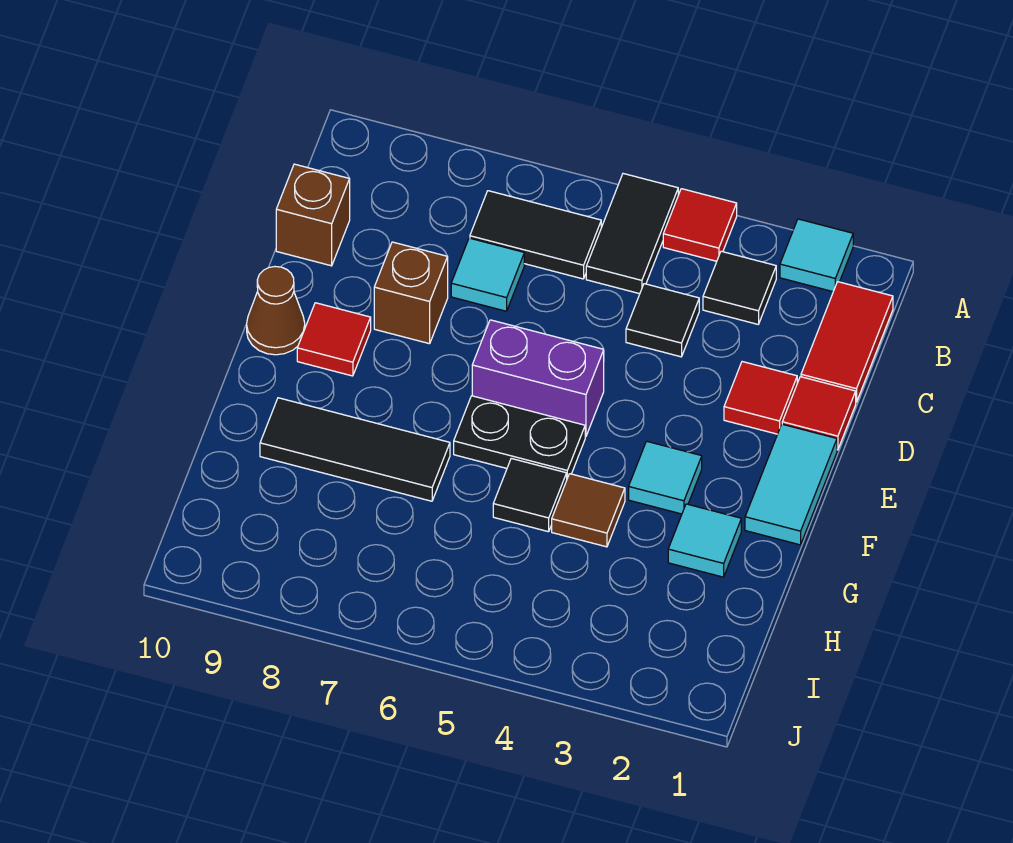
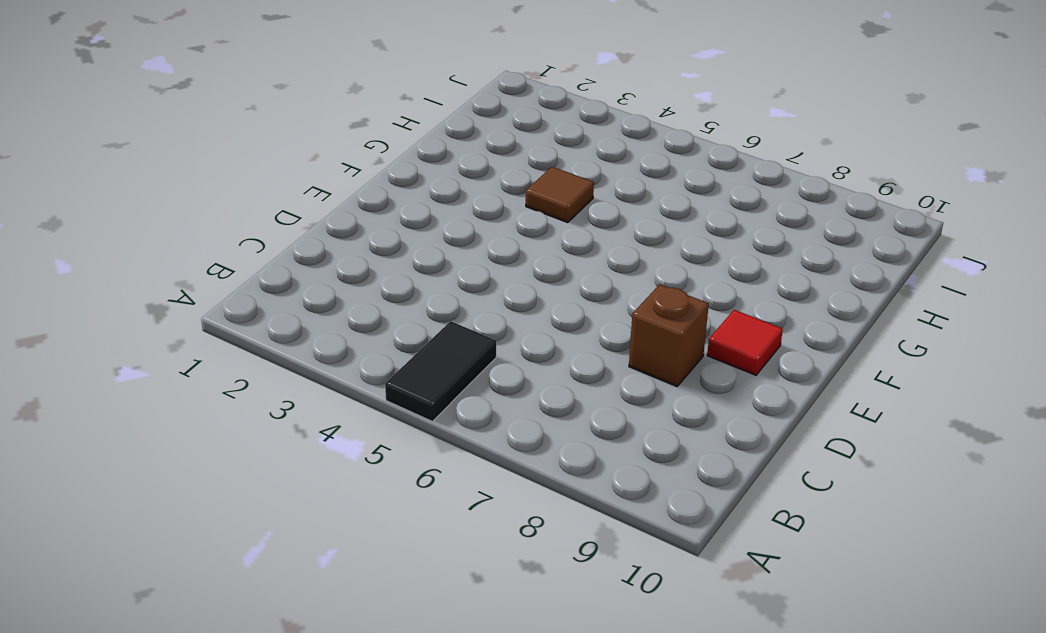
none -> cyan 1x1 tile [780,219,853,292]
none -> red 1x1 tile [663,189,737,261]
none -> red 1x2 tile [801,282,893,402]

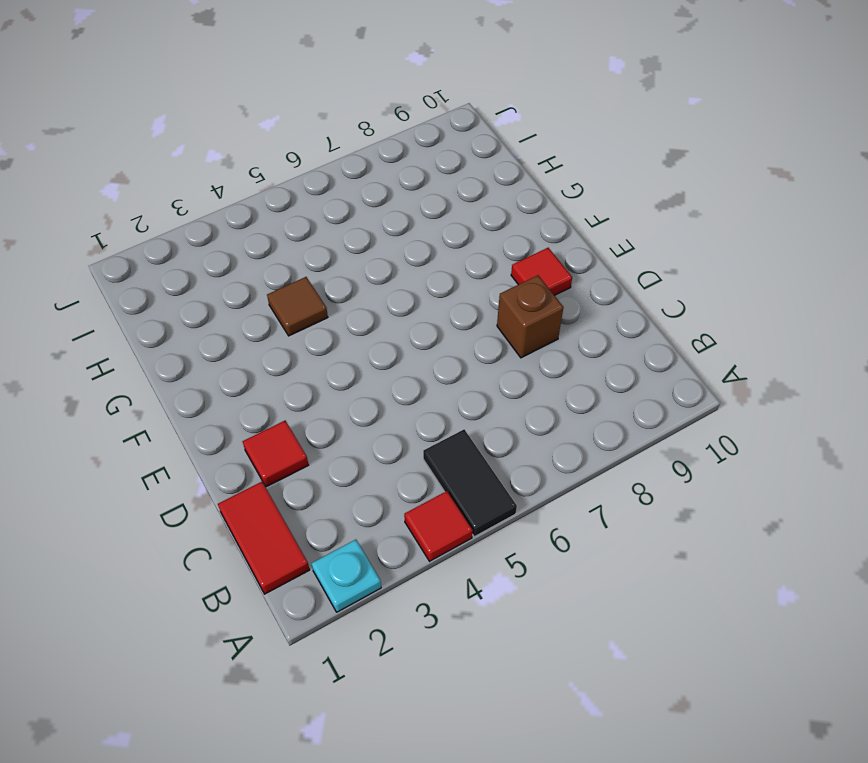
cyan 1x1 plate [311,540,381,612] -> cyan 1x1 tile [780,219,853,292]
none -> black 1x1 tile [703,251,776,324]
none -> black 1x2 tile [470,191,601,279]
none -> black 1x1 tile [626,284,699,357]

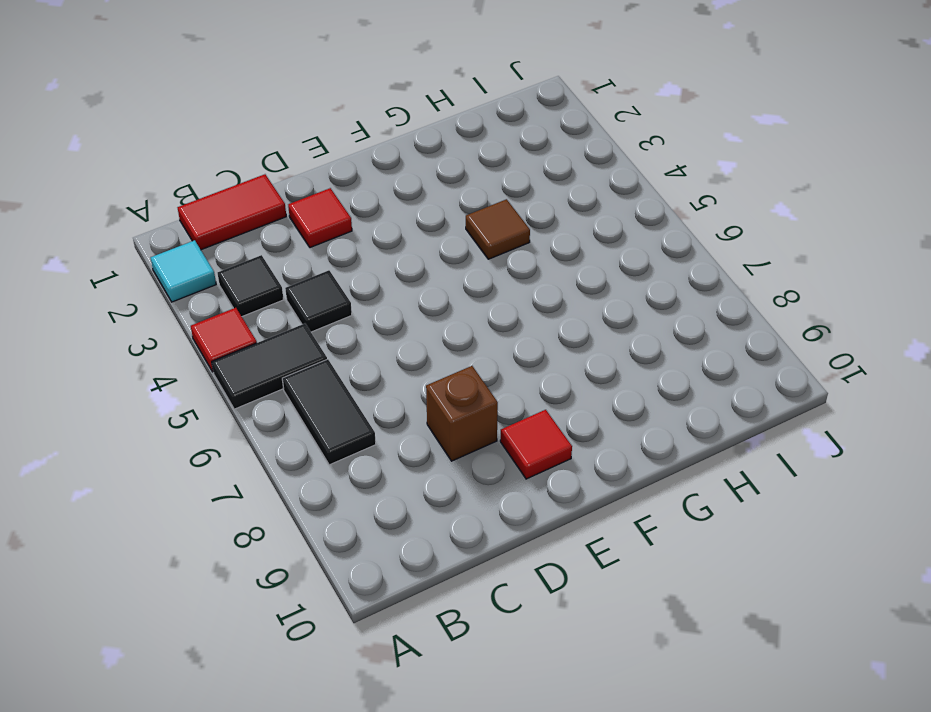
none -> cyan 1x1 tile [451,238,524,311]
none -> brown 1x1 brick [276,164,350,266]
none -> red 1x1 tile [782,377,856,450]

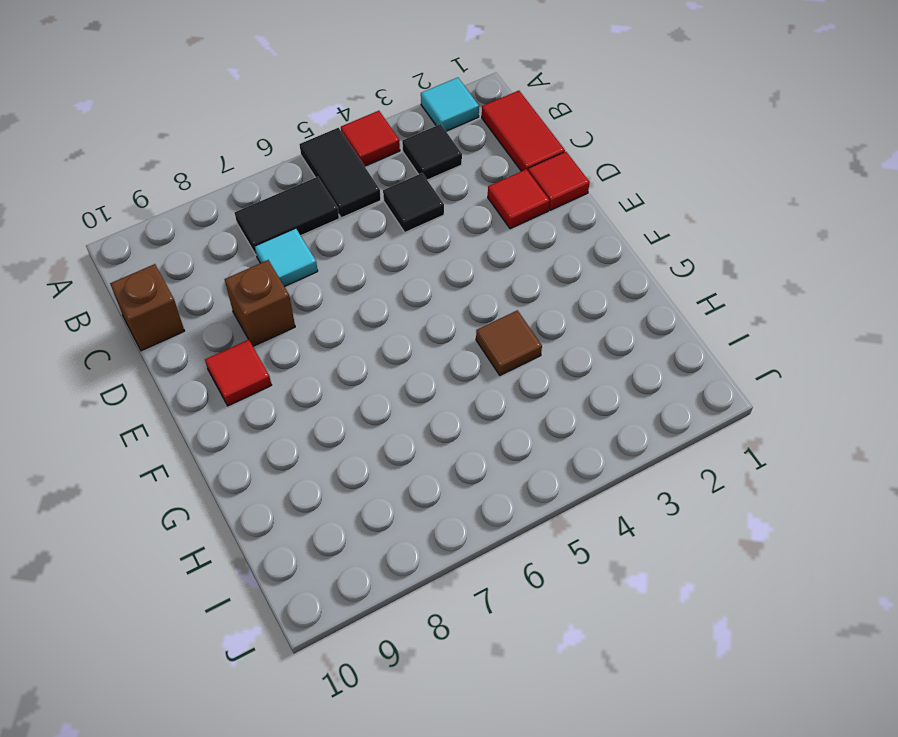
none -> cyan 1x2 tile [745,424,837,545]
none -> purple 1x2 brick [472,320,604,437]
none -> brown 1x1 cone [247,267,305,355]

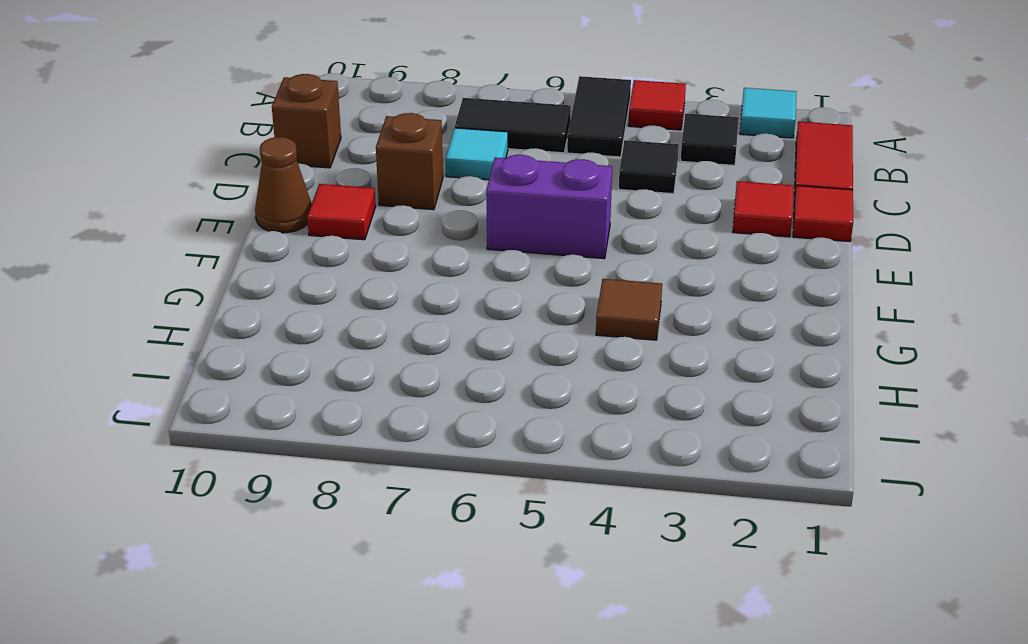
none -> cyan 1x2 tile [745,424,837,545]
none -> cyan 1x1 tile [629,441,702,514]
none -> black 1x2 plate [454,396,585,478]

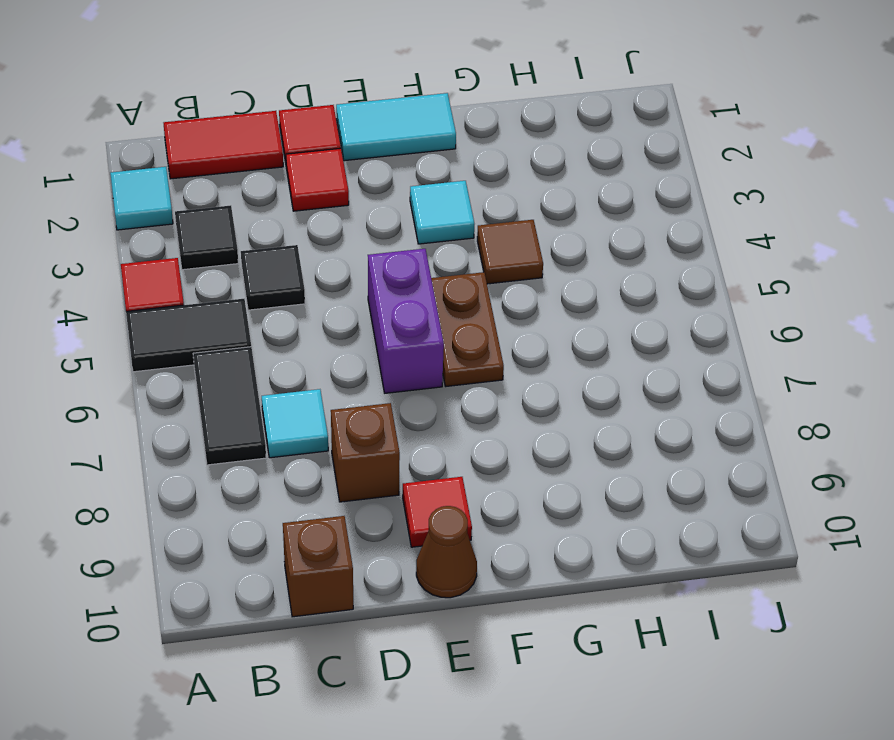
brown 1x2 plate [431,272,504,386] -> black 1x2 plate [454,396,585,478]
none -> cyan 1x1 tile [668,504,741,577]
none -> black 1x1 tile [493,458,567,532]
none -> black 1x3 tile [260,398,450,501]

